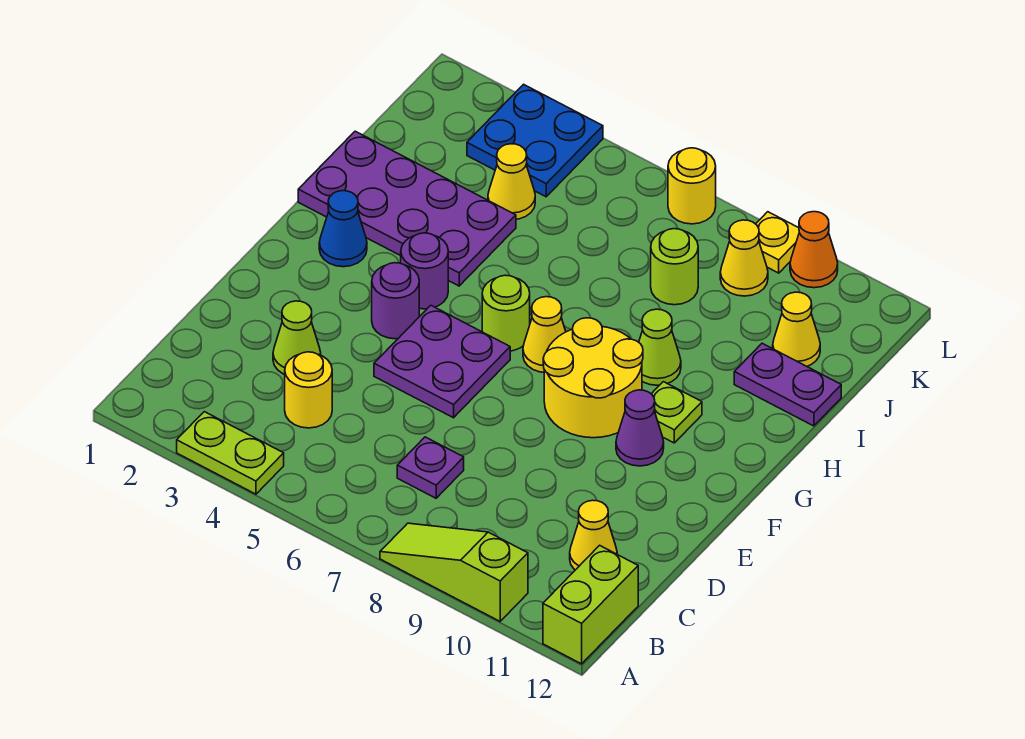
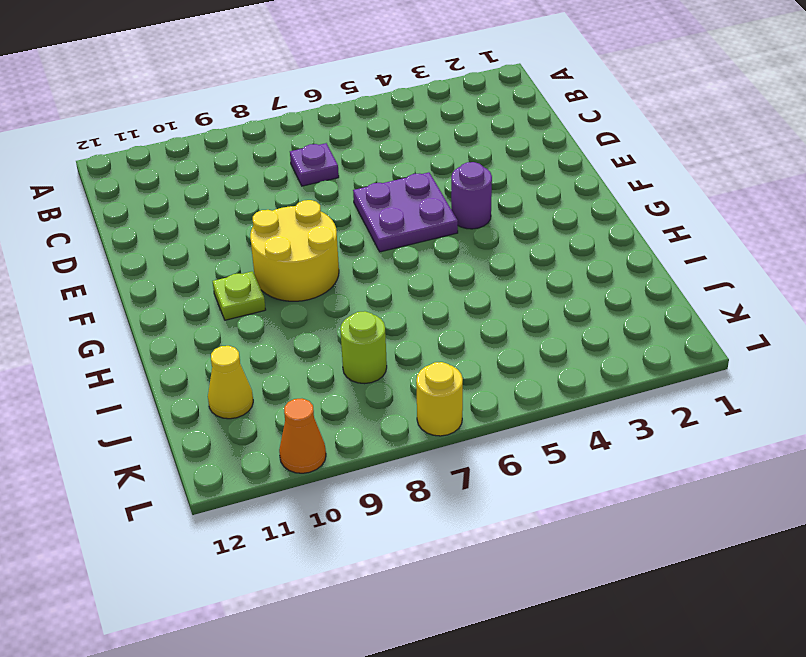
none -> lime 1x2 plate [177,412,284,494]
none -> lime 1x3 slope [380,523,528,621]
none -> lime 1x2 brick [543,545,638,664]

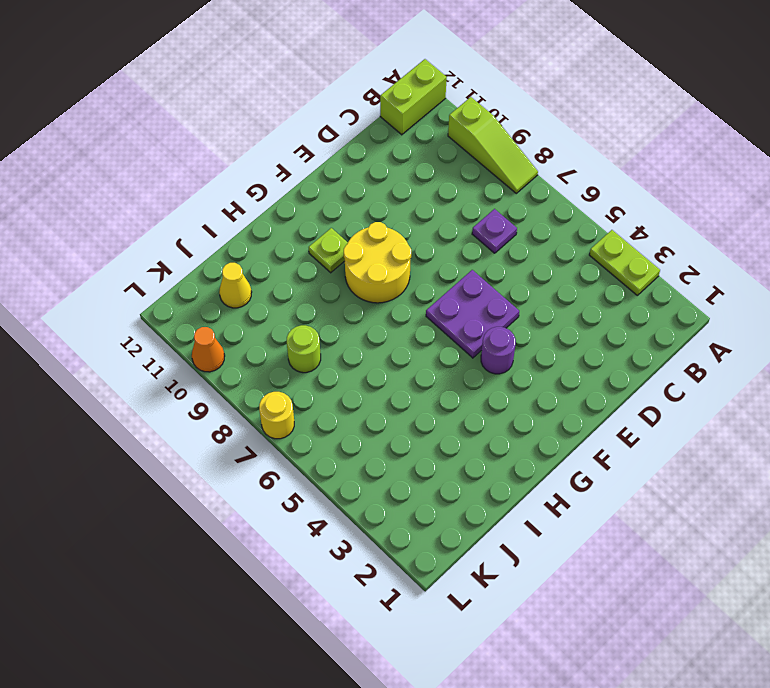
none -> yellow 1x1 round brick [285,352,332,428]
none -> yellow 1x1 cone [570,500,617,570]
none -> lime 1x1 cone [273,301,321,374]

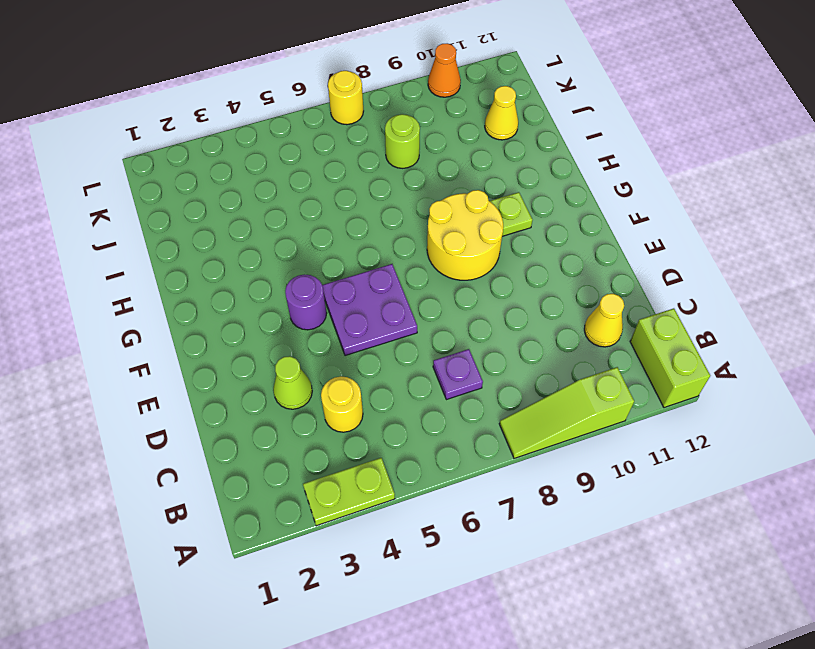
none -> purple 1x1 cone [616,390,664,466]
none -> blue 1x1 cone [319,191,367,267]
none -> purple 1x1 round brick [401,233,448,309]

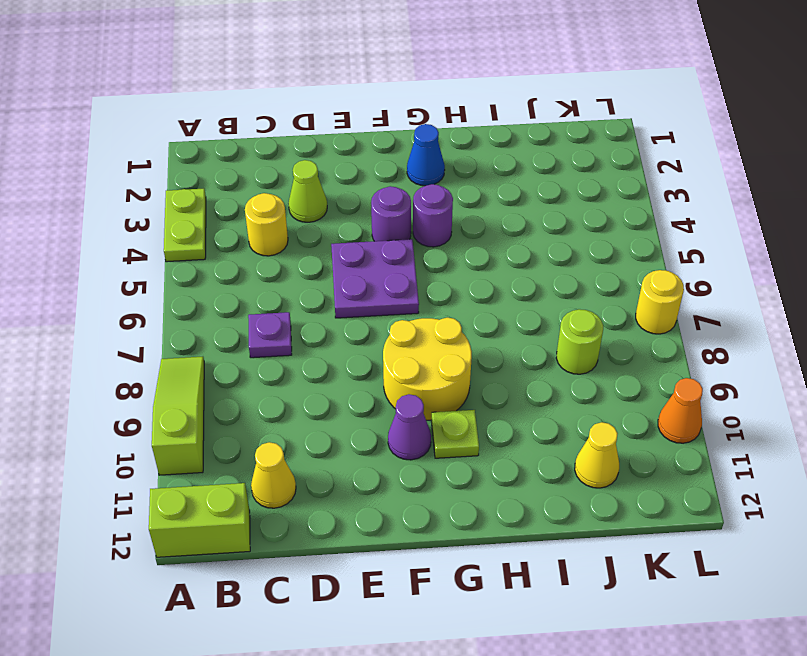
none -> lime 1x1 round brick [482,275,530,351]
none -> yellow 1x1 cone [523,297,566,372]
none -> purple 2x4 plate [298,131,516,286]

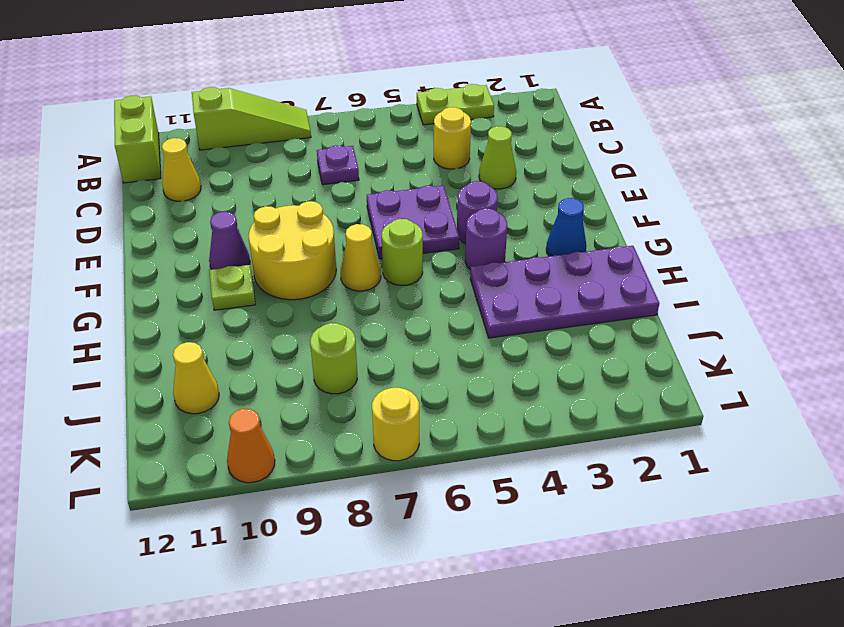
none -> lime 1x1 cone [639,309,681,385]
none -> purple 1x2 plate [734,343,841,426]
none -> yellow 1x1 cone [488,144,535,219]

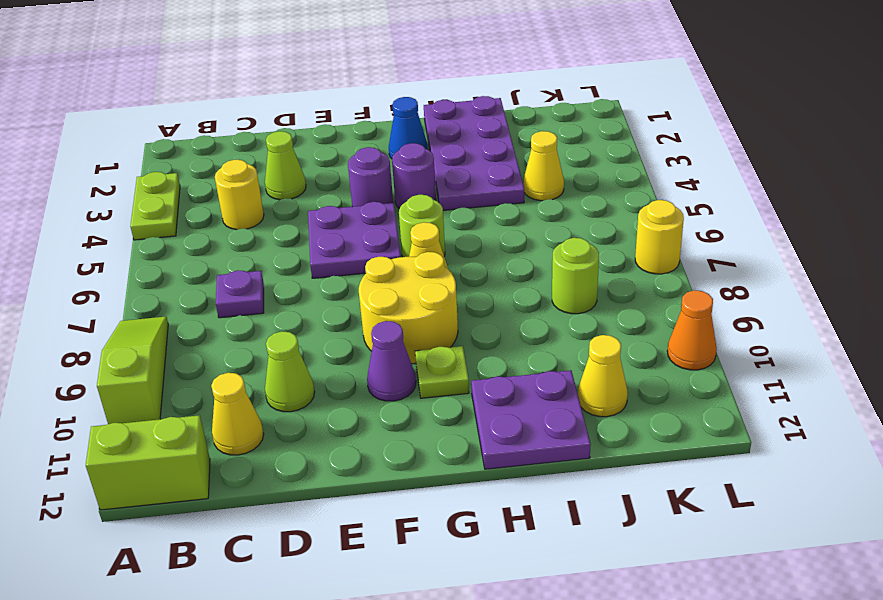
lime 1x1 cone [265,331,315,412] -> lime 1x1 cone moved to [639,309,681,385]
purple 2x2 plate [471,370,591,469] -> purple 1x2 plate [734,343,841,426]
none -> blue 2x2 plate [467,84,603,197]
none -> yellow 1x1 cone [720,220,768,296]
none -> yellow 1x1 plate [756,212,799,273]

